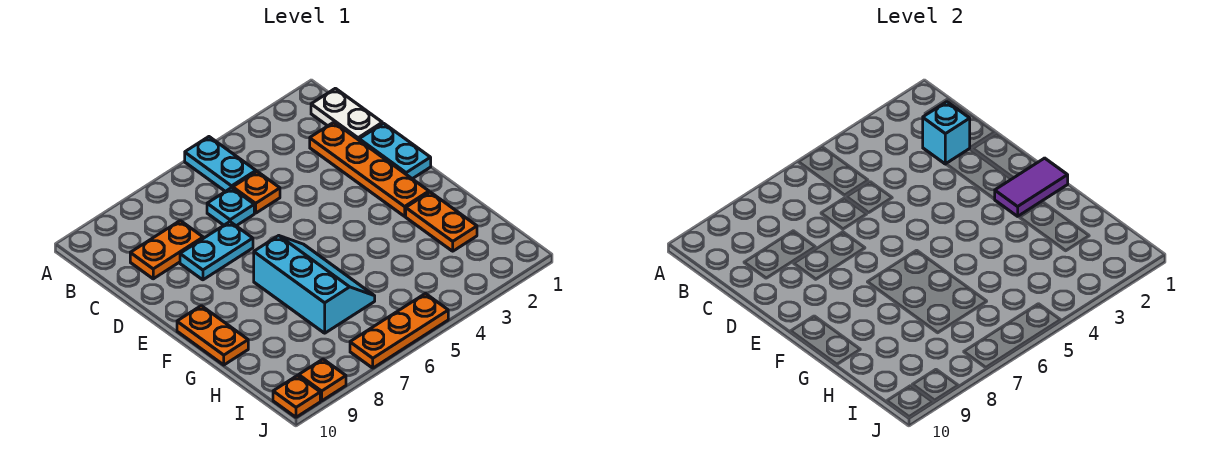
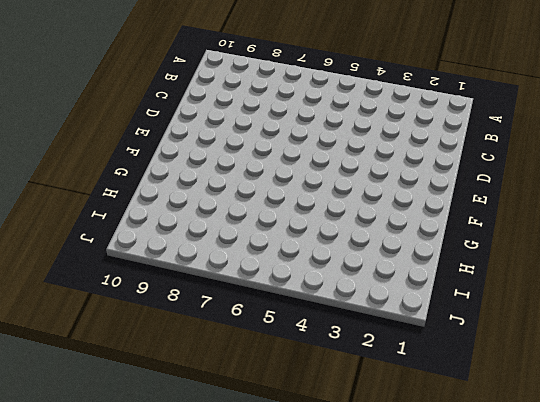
none -> cyan 1x2 plate [185,137,256,191]
none -> white 1x2 plate [311,88,382,140]
none -> orange 1x4 plate [310,122,429,216]

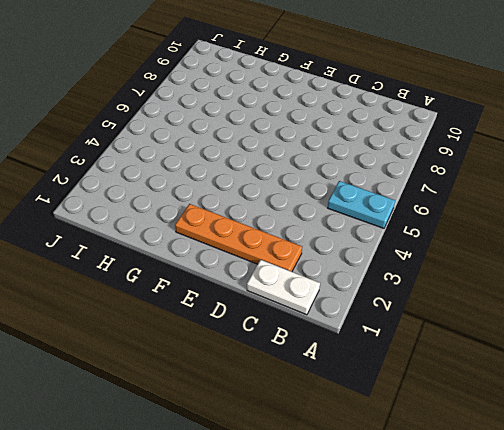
none -> orange 1x1 plate [233,172,280,213]
none -> cyan 1x1 plate [207,188,254,226]
none -> orange 1x2 plate [130,221,203,279]

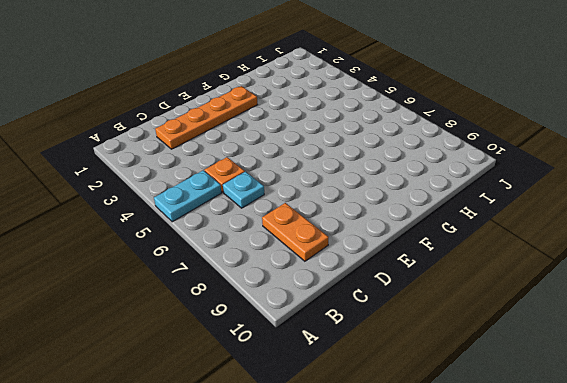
none -> white 1x2 plate [311,88,382,140]
none -> cyan 1x2 plate [359,123,431,179]
none -> cyan 1x2 plate [180,222,253,280]

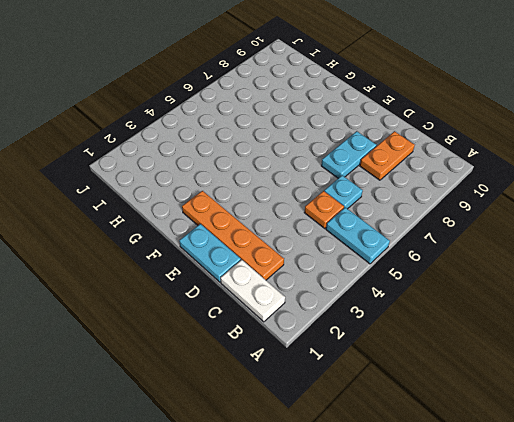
none -> cyan 2x3 slope [254,236,375,333]
none -> orange 1x2 plate [177,306,248,365]
none -> orange 1x2 plate [406,192,477,251]

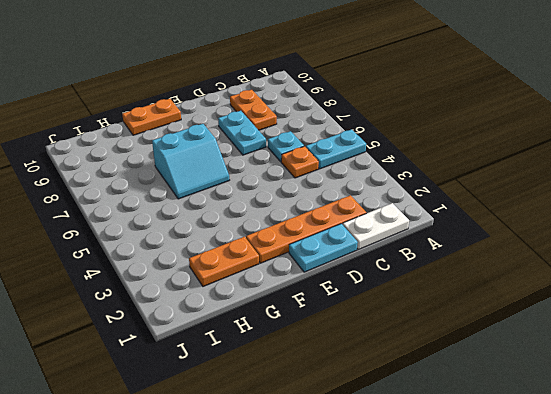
cyan 2x2 slope [152,124,229,199] -> cyan 2x3 slope [254,236,375,333]
none -> orange 1x3 plate [350,294,448,368]
none -> orange 1x1 plate [299,359,346,401]
none -> orange 1x1 plate [273,376,320,417]

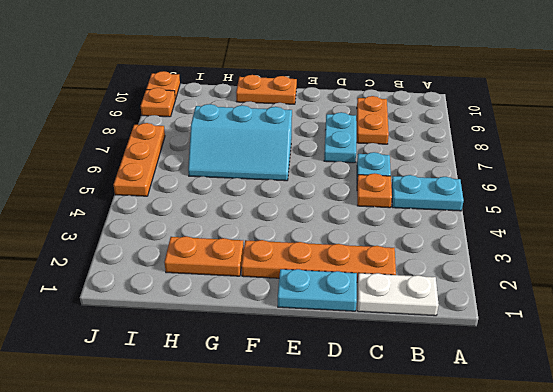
none -> cyan 1x1 brick [923,102,970,164]
none -> purple 1x2 tile [995,158,1068,216]

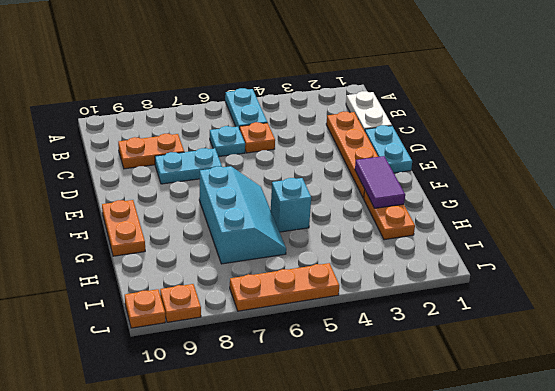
purple 1x2 tile [355,156,405,208] -> purple 1x2 tile turned to [995,158,1068,216]
cyan 1x1 brick [271,178,311,232] -> cyan 1x1 brick moved to [923,102,970,164]

